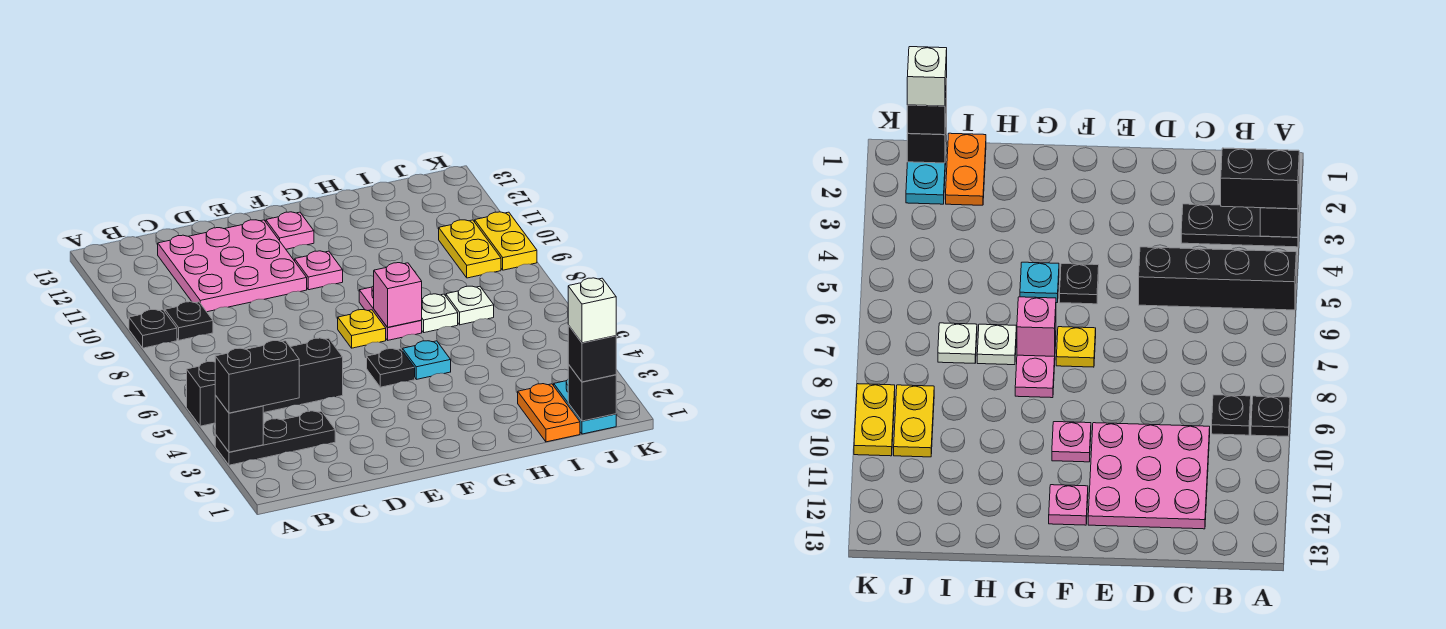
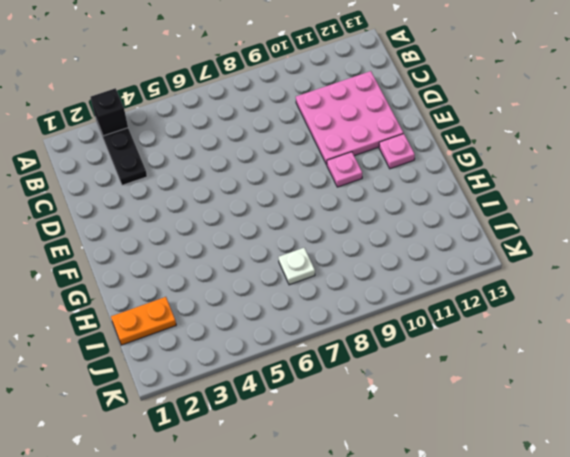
none -> black 1x4 brick [187,338,343,426]
none -> black 1x1 plate [129,310,177,348]
none -> black 1x1 plate [165,302,213,340]

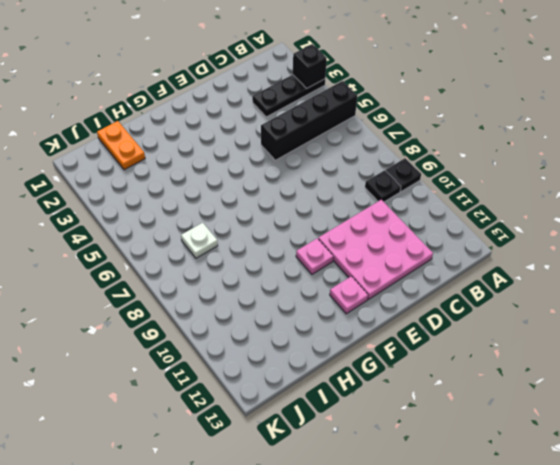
none -> black 1x1 plate [367,349,415,387]
none -> yellow 1x1 plate [338,310,386,348]
none -> cyan 1x1 plate [403,341,451,379]

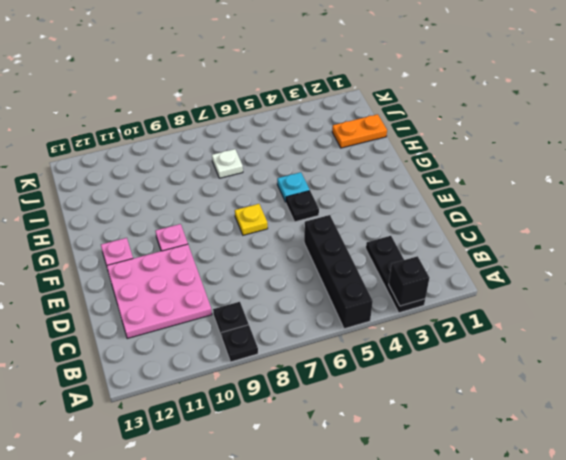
none -> pink 1x2 plate [359,286,422,340]
none -> white 1x1 plate [421,294,458,333]
none -> cyan 1x2 plate [553,380,616,434]

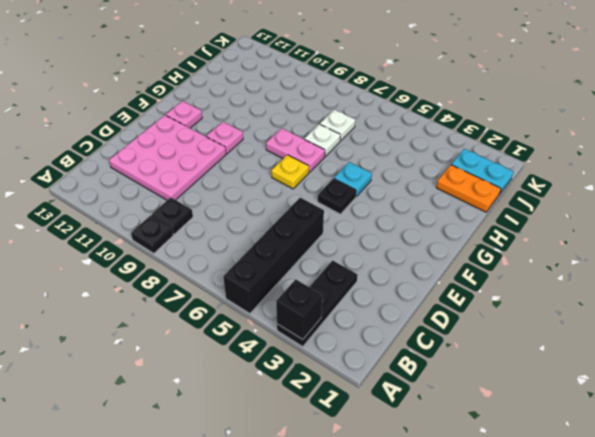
none -> yellow 1x2 plate [439,220,501,278]
none -> yellow 1x2 plate [475,212,537,270]
none -> pink 1x1 brick [374,263,422,327]

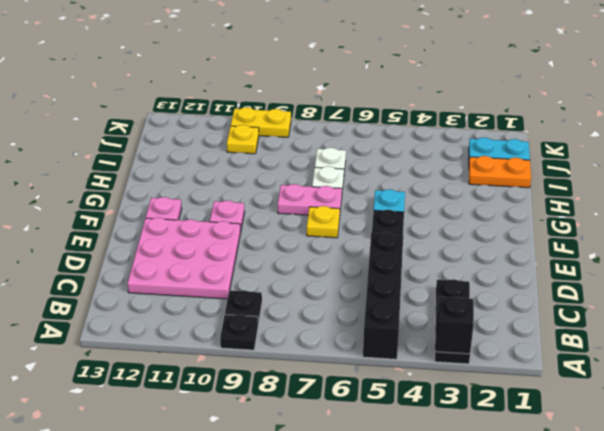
yellow 1x1 plate [227,125,259,154] -> yellow 1x2 plate [439,220,501,278]
none -> pink 1x1 brick [374,263,422,327]
none -> black 1x1 brick [568,364,616,421]
none -> black 1x2 brick [215,341,299,413]

